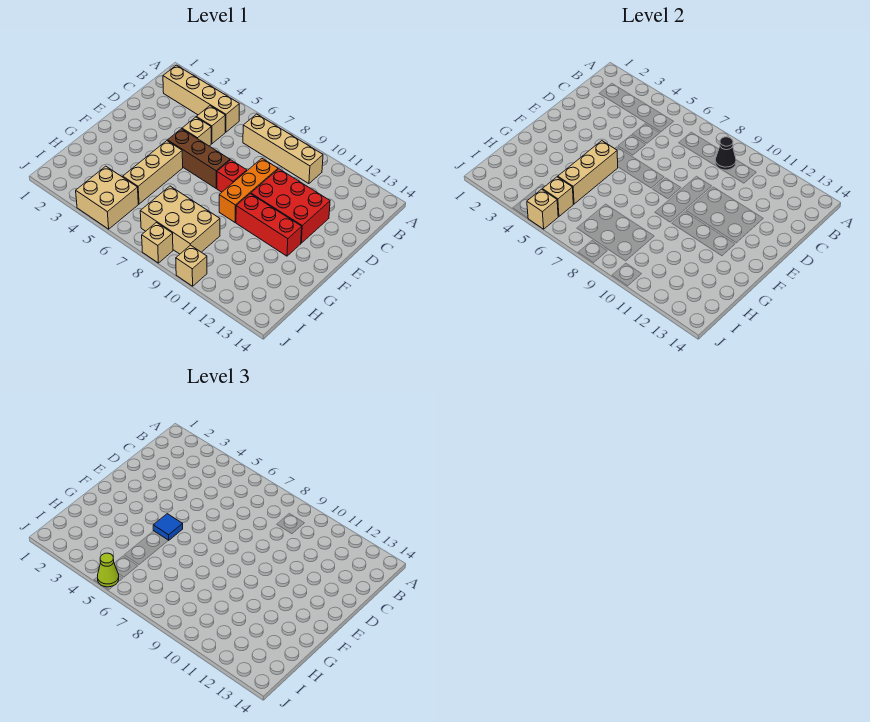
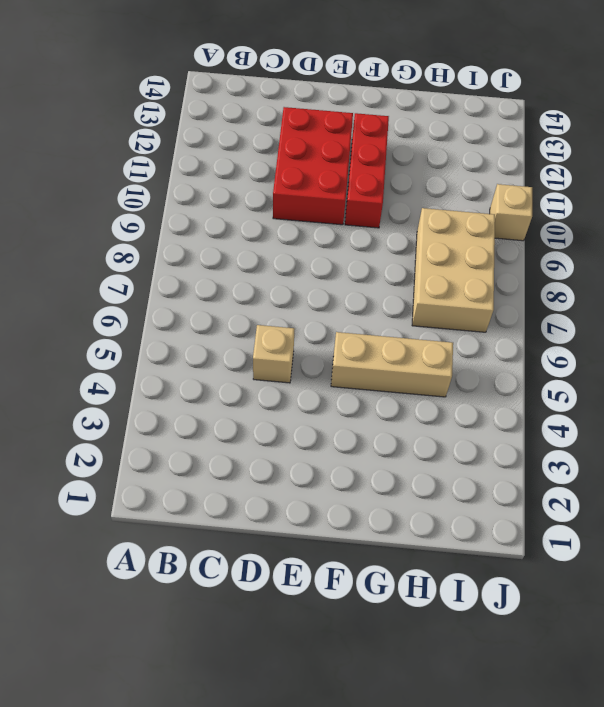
none -> tan 1x4 brick [163,65,239,132]
none -> tan 1x4 brick [243,114,323,184]
none -> tan 1x1 brick [196,106,225,144]

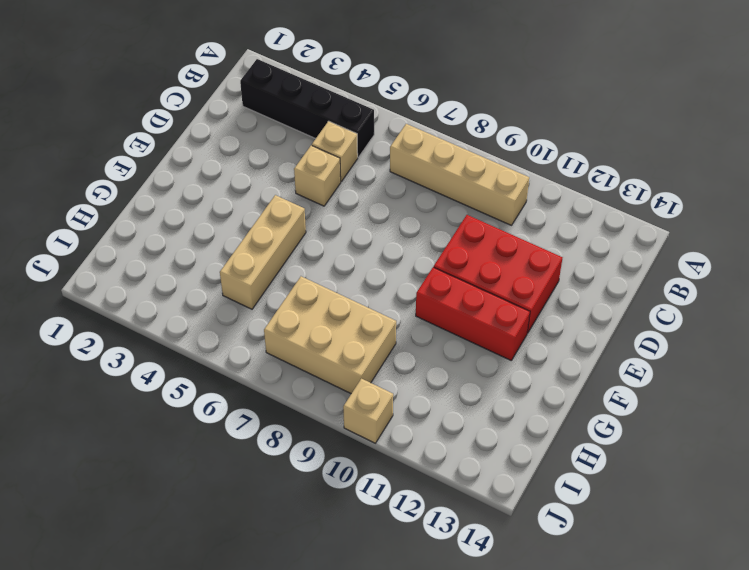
black 1x4 brick [240,59,374,157] -> tan 1x4 brick [163,65,239,132]
none -> orange 1x3 brick [219,159,278,222]
none -> brown 1x3 brick [168,129,230,188]
none -> red 1x1 brick [217,160,247,192]

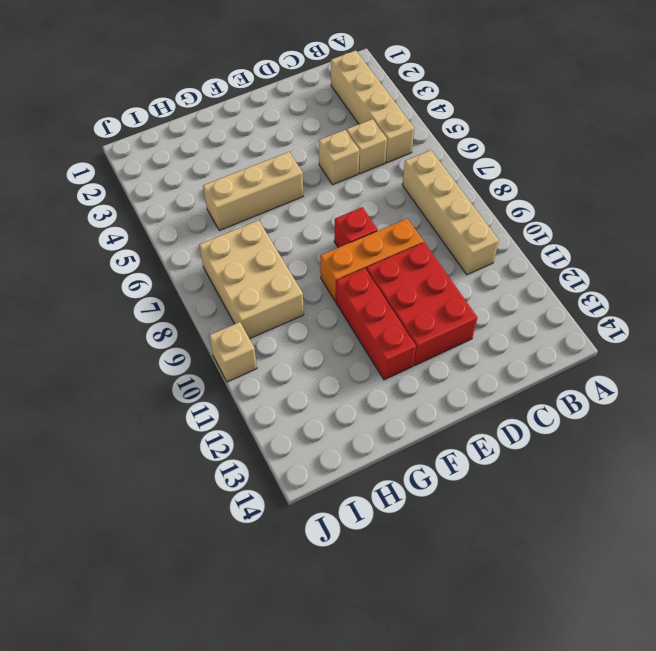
none -> brown 1x3 brick [168,129,230,188]
none -> tan 2x2 brick [76,166,138,229]
none -> tan 1x1 brick [142,223,173,263]

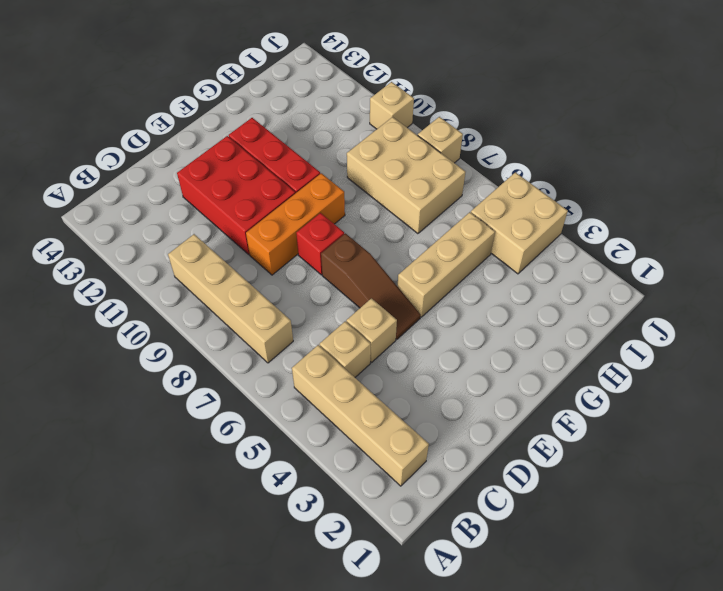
brown 1x3 slope [321,233,421,339] -> brown 1x3 brick [168,129,230,188]
none -> black 1x1 cone [715,137,736,170]
none -> tan 1x3 brick [558,141,618,204]
none -> tan 1x1 brick [542,177,573,217]

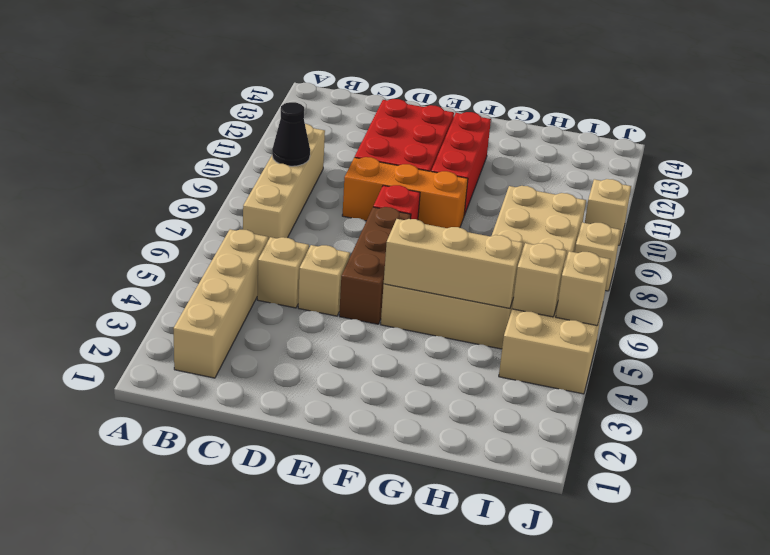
none -> blue 1x1 tile [153,514,183,540]
none -> lime 1x1 cone [98,553,119,587]

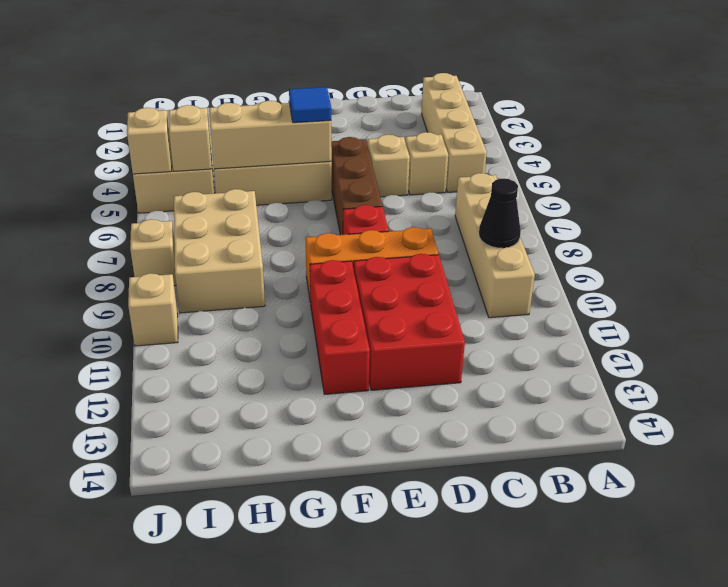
none -> lime 1x1 cone [98,553,119,587]

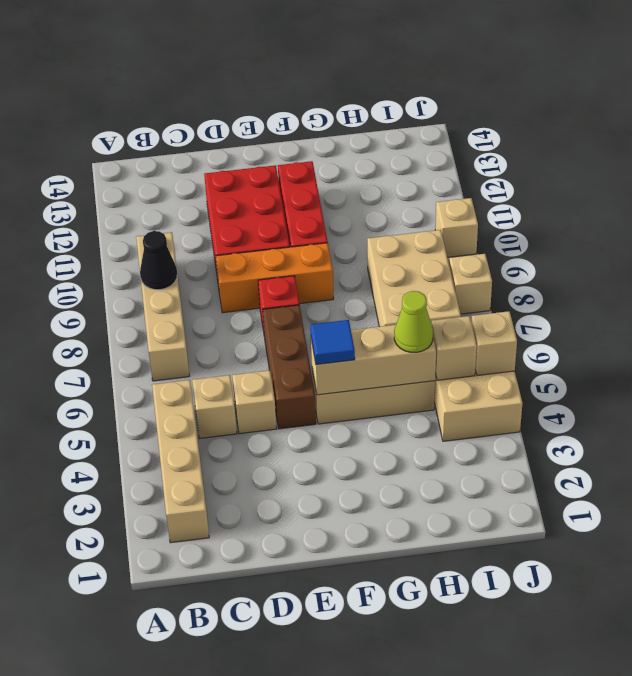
lime 1x1 cone [394,291,433,352] -> lime 1x1 cone moved to [98,553,119,587]

